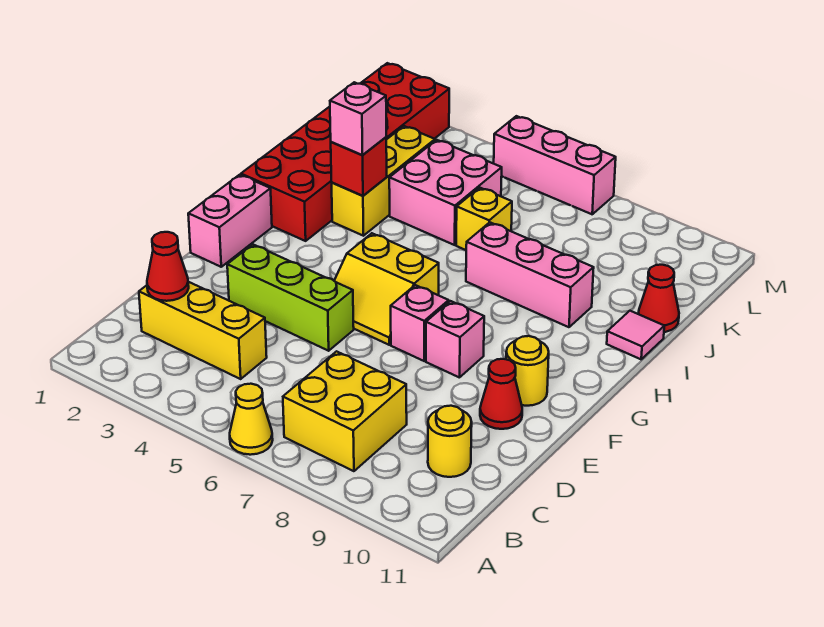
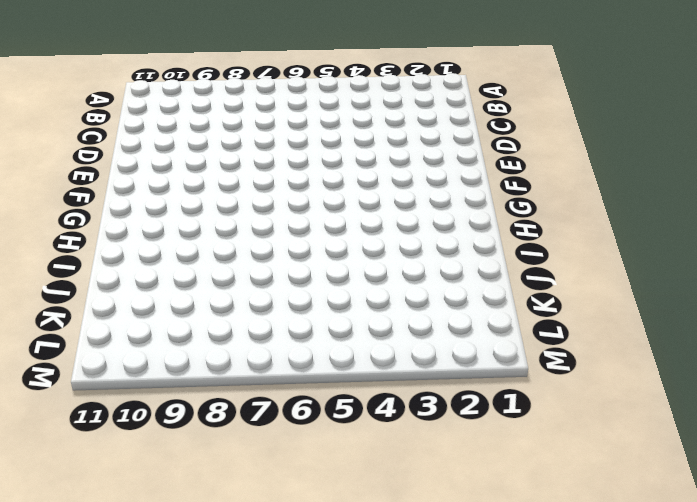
none -> yellow 1x1 cone [230,384,273,455]
none -> yellow 2x2 brick [283,351,407,471]
none -> yellow 1x3 brick [139,282,267,379]

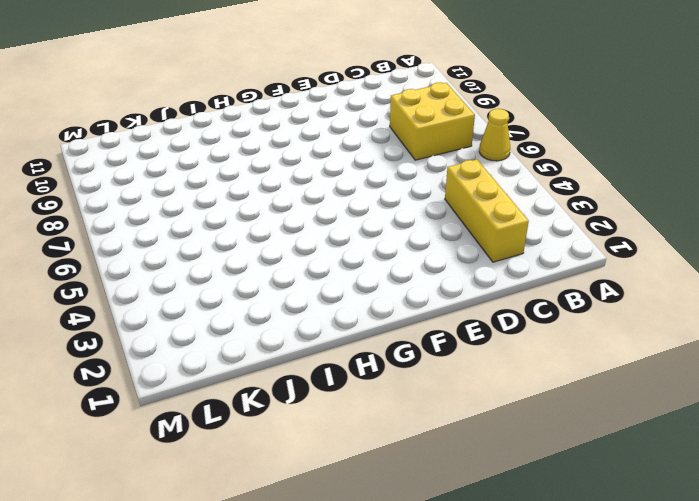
none -> yellow 1x1 round brick [428,406,472,477]
none -> lime 1x3 brick [227,244,354,351]
none -> red 1x1 cone [480,359,522,429]

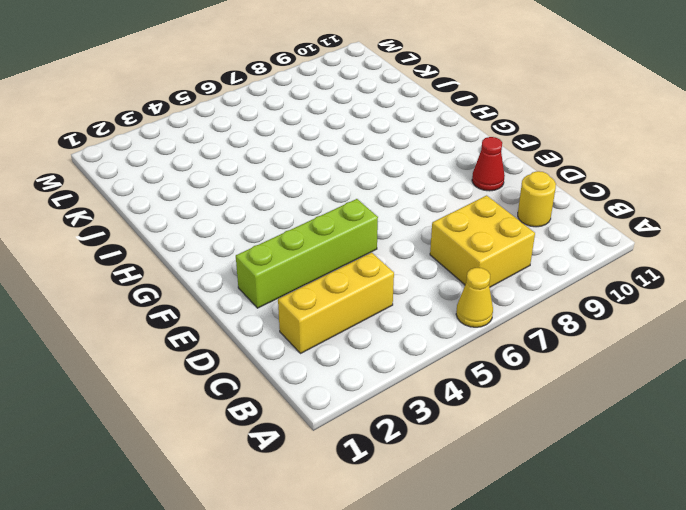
lime 1x4 brick [236,199,378,308] -> lime 1x3 brick [227,244,354,351]
none -> pink 1x2 brick [188,175,272,267]
none -> yellow 2x2 slope [334,233,439,345]
none -> pink 1x1 brick [391,285,449,361]

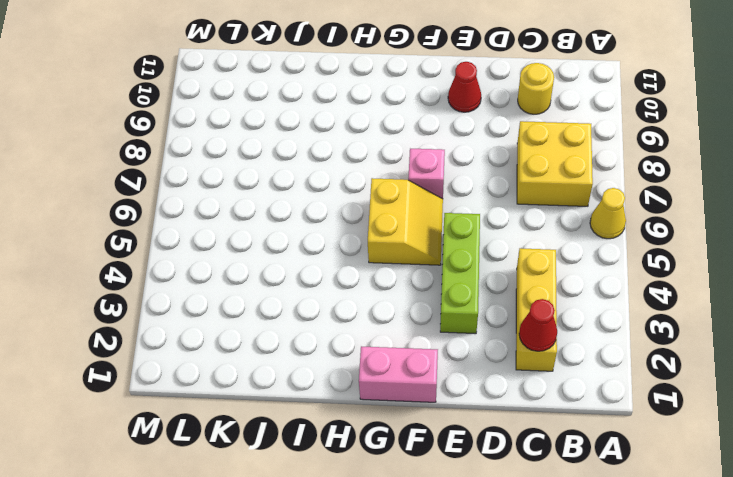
none -> pink 1x1 brick [426,301,484,378]
none -> yellow 1x1 round brick [506,336,549,406]
none -> red 2x6 brick [241,63,449,241]

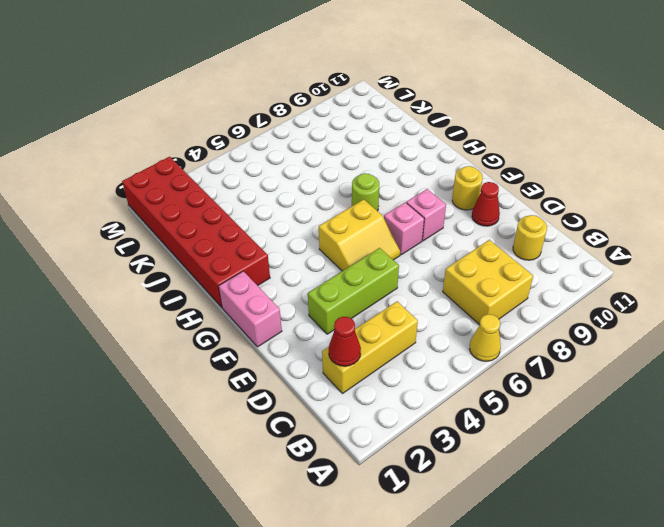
lime 1x1 round brick [352,173,379,211] -> none
none -> yellow 1x3 brick [332,126,435,236]
none -> pink 1x3 brick [466,222,594,327]
none -> pink 1x1 tile [607,311,664,359]

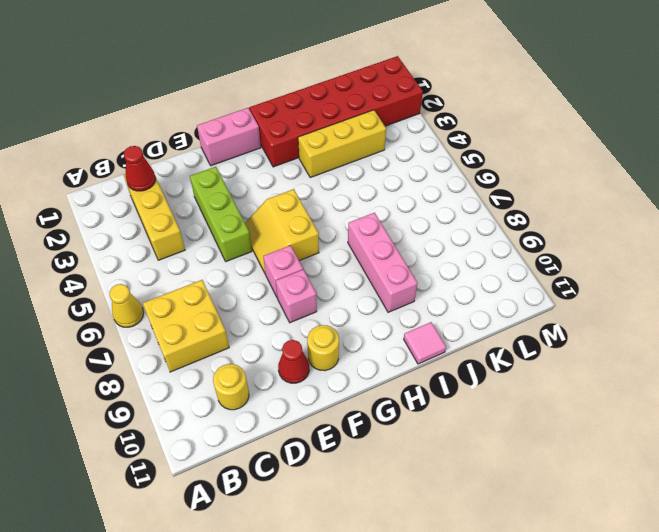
none -> pink 2x2 brick [389,140,502,245]
none -> yellow 1x1 brick [456,188,512,250]
none -> red 1x1 cone [638,265,679,332]

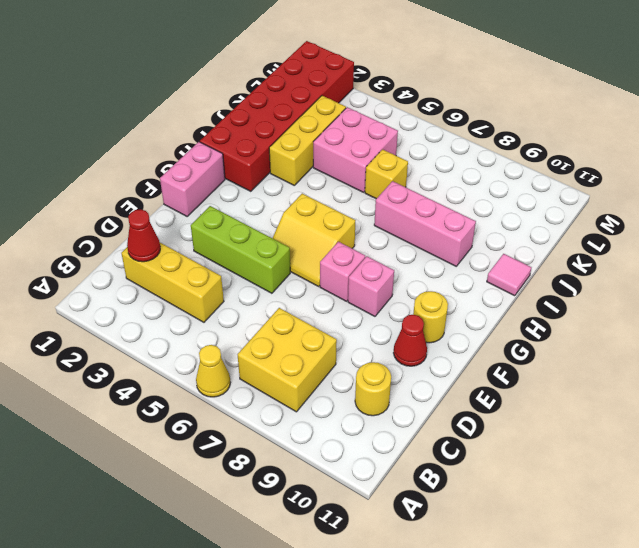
none -> red 1x1 cone [638,265,679,332]
none -> pink 1x3 brick [494,116,616,214]
none -> red 1x1 brick [331,137,387,196]

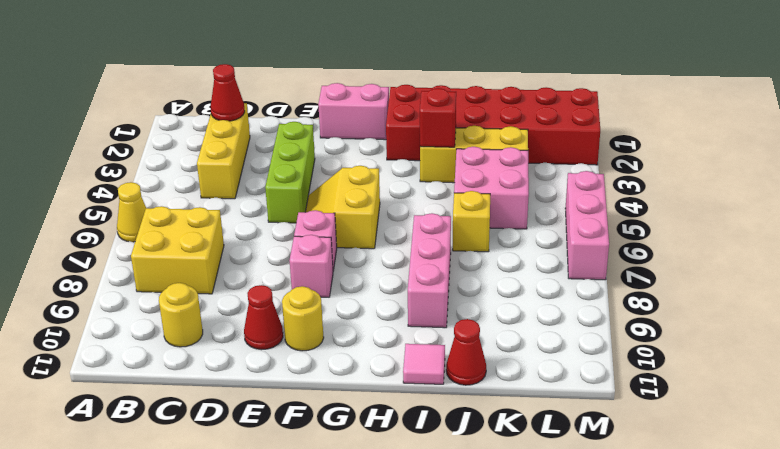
none -> pink 1x1 brick [330,82,386,155]

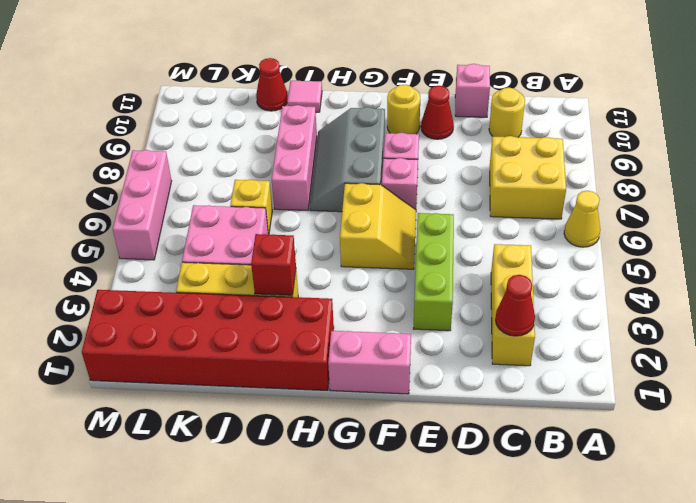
pink 1x1 brick [455,64,490,117] -> pink 1x1 brick moved to [330,82,386,155]
grey 2x3 slope [310,107,385,212] -> none

